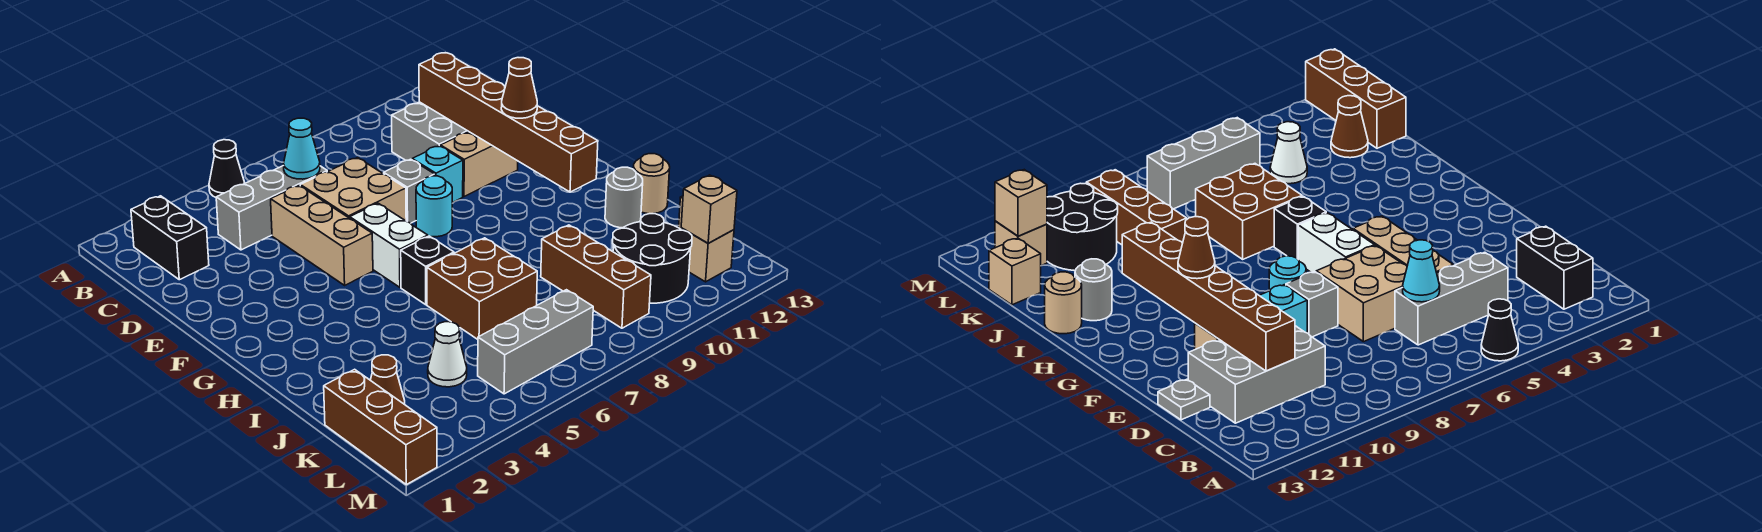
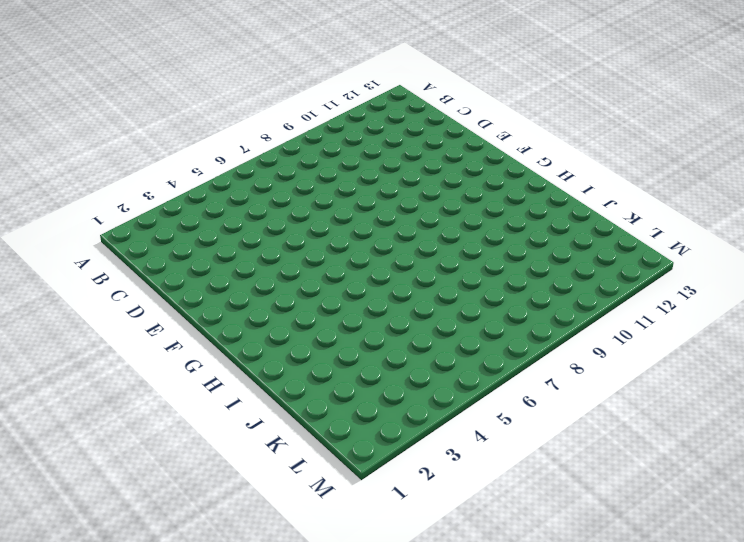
none -> black 1x1 cone [209,140,245,197]
none -> black 1x2 brick [131,196,209,280]
none -> grey 1x3 brick [216,166,327,250]

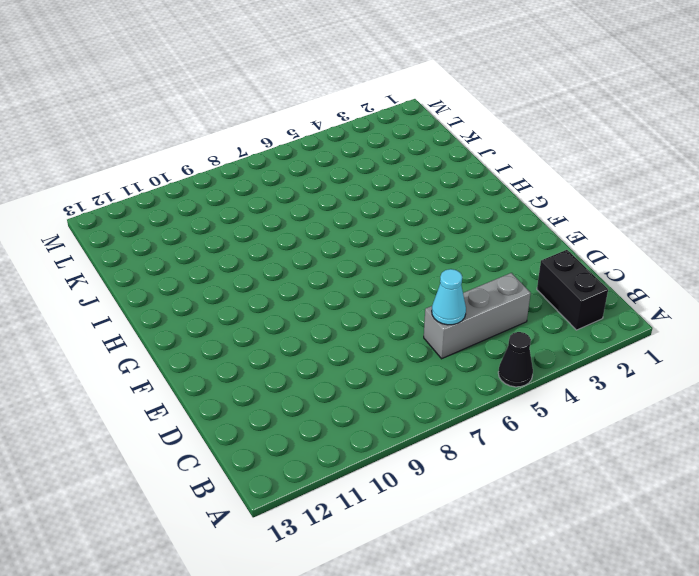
none -> grey 2x3 brick [392,102,468,160]
none -> tan 1x3 brick [271,185,373,285]
none -> tan 2x2 brick [300,158,406,221]

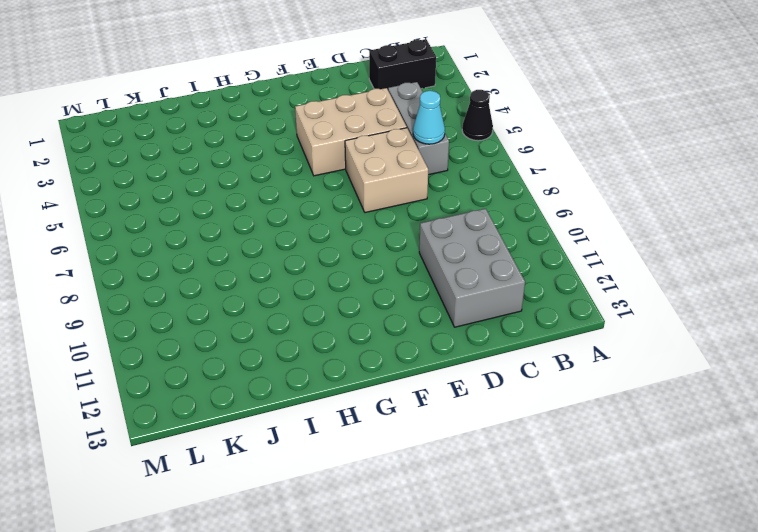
tan 2x3 brick [295,88,407,176] -> tan 1x3 brick [271,185,373,285]
none -> grey 1x1 plate [1158,379,1210,420]
none -> grey 1x1 brick [384,159,435,223]
none -> cyan 1x1 brick [412,146,463,203]

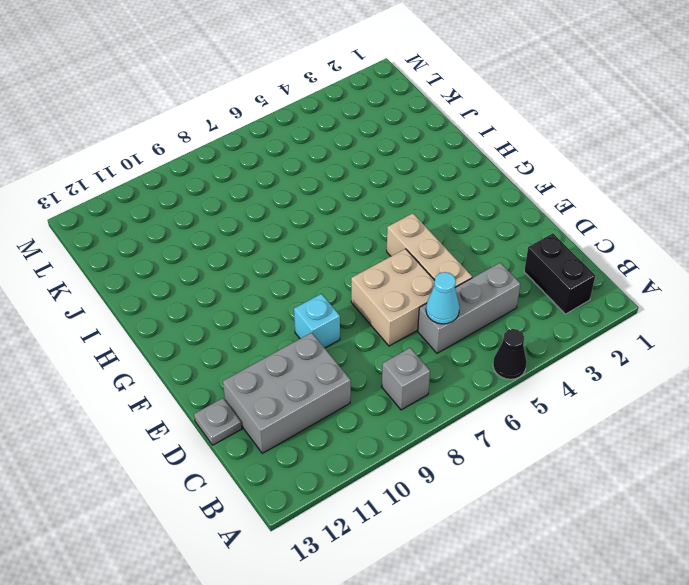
grey 1x1 brick [382,348,430,410] -> grey 1x1 brick moved to [384,159,435,223]
none -> tan 1x2 brick [440,131,518,197]
none -> white 1x2 brick [350,203,428,287]
none -> cyan 1x1 round brick [416,176,452,237]

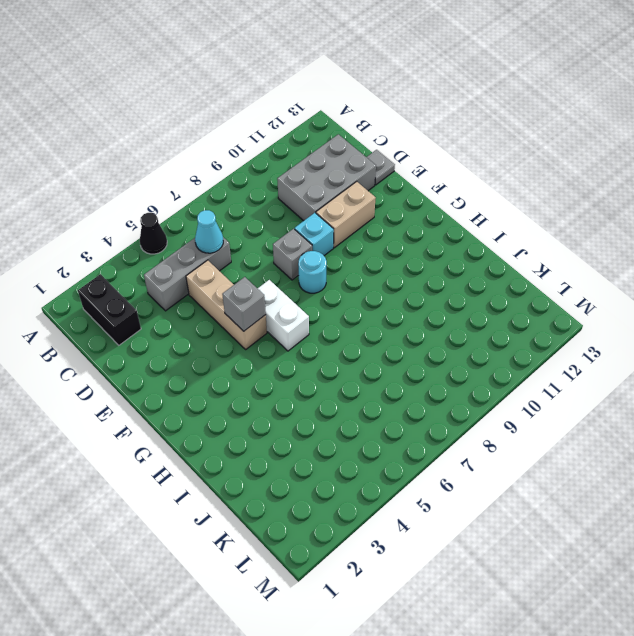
grey 1x1 brick [222,277,266,331] -> none
none -> tan 2x2 brick [300,158,406,221]
none -> black 1x1 brick [401,236,454,305]
none -> brown 2x2 brick [427,238,537,339]

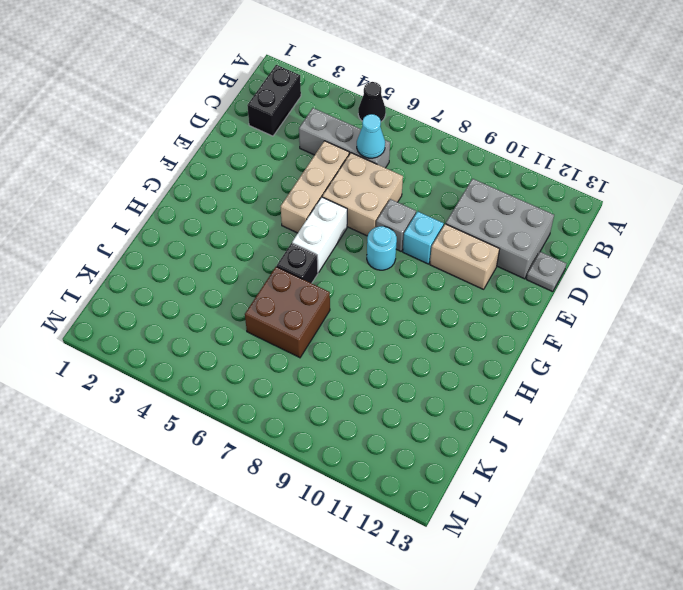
none -> grey 1x1 round brick [605,167,643,228]
none -> tan 1x1 round brick [634,154,670,214]
none -> brown 1x3 brick [541,225,651,328]

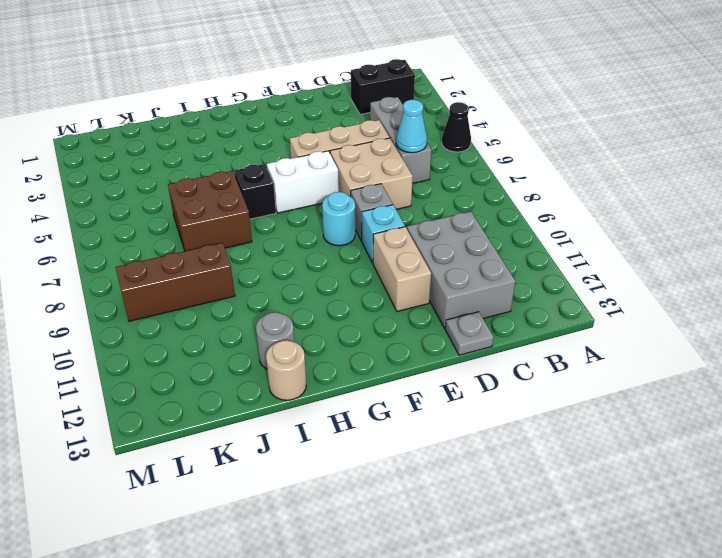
none -> brown 1x3 brick [324,369,437,485]
none -> brown 1x1 cone [370,355,405,404]
none -> white 1x1 cone [428,322,467,387]

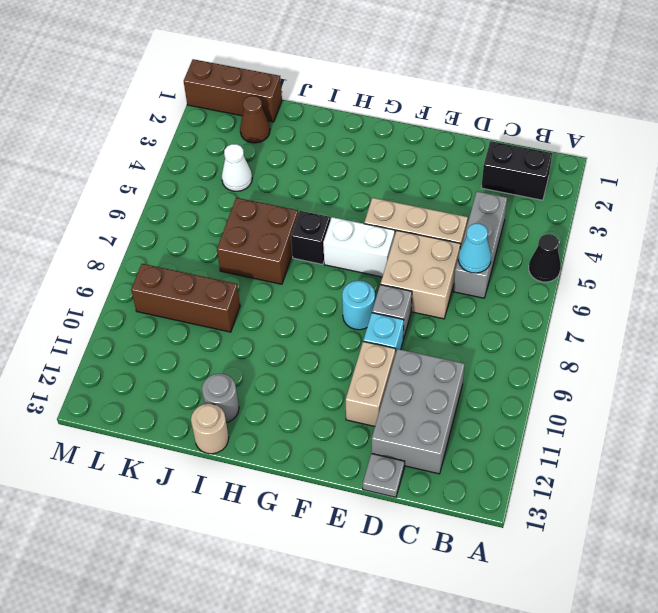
none -> black 2x2 round brick [613,214,692,303]
none -> tan 1x1 brick [989,238,1041,305]
none -> grey 1x3 brick [478,290,593,394]

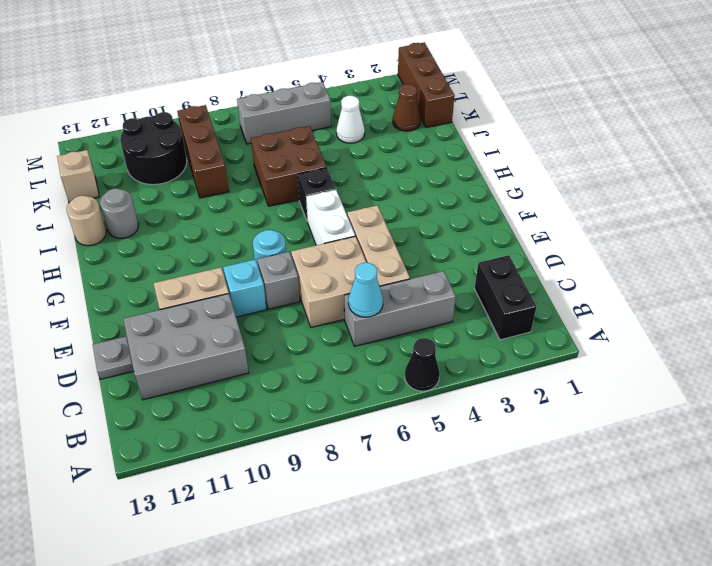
none -> tan 1x1 brick [681,228,734,282]
none -> brown 1x6 brick [419,53,598,192]
none -> tan 1x1 brick [681,175,737,243]

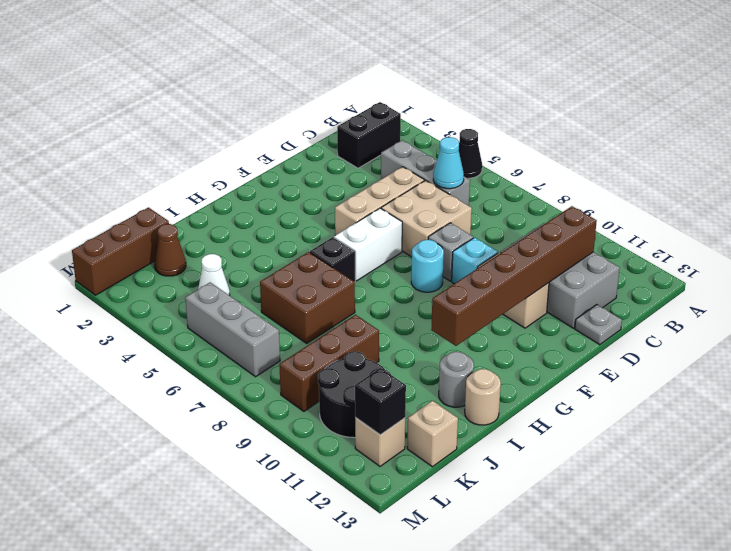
black 1x1 brick [355,368,406,435] -> tan 1x1 brick [681,175,737,243]
none -> brown 1x1 cone [501,58,537,118]

